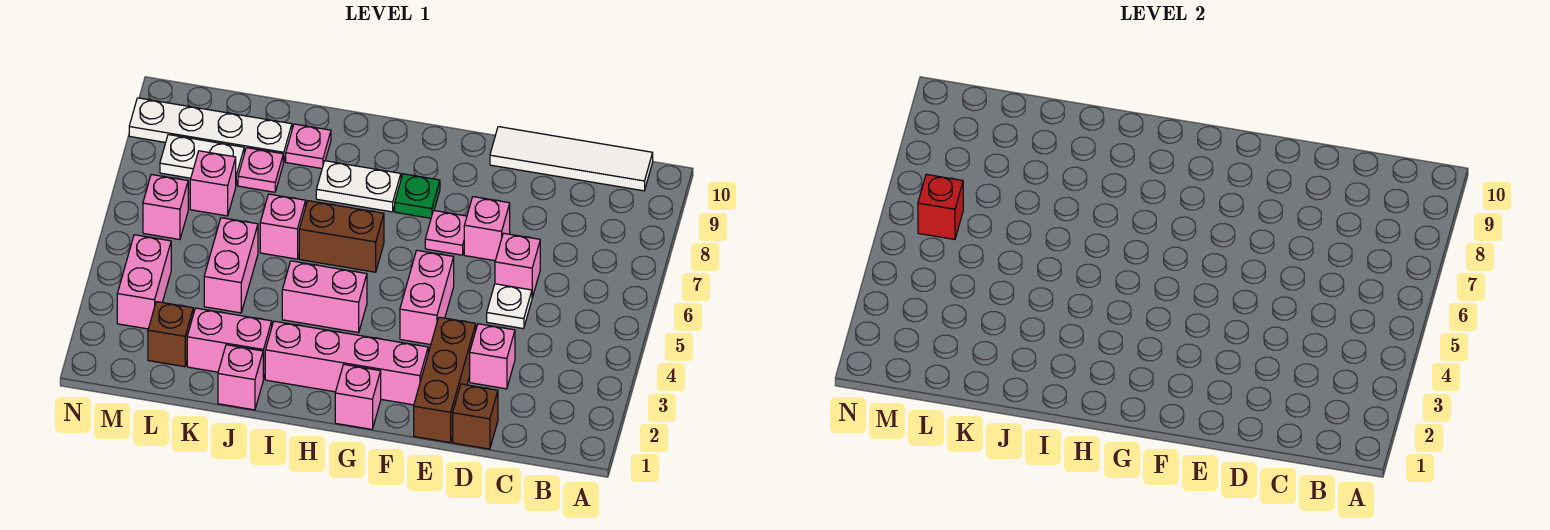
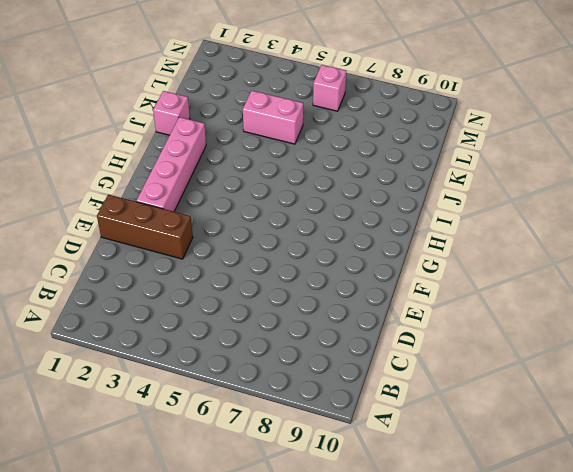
none -> white 1x4 tile [490,127,653,191]
none -> brown 1x1 brick [453,384,498,449]
none -> pink 1x1 brick [470,324,515,389]

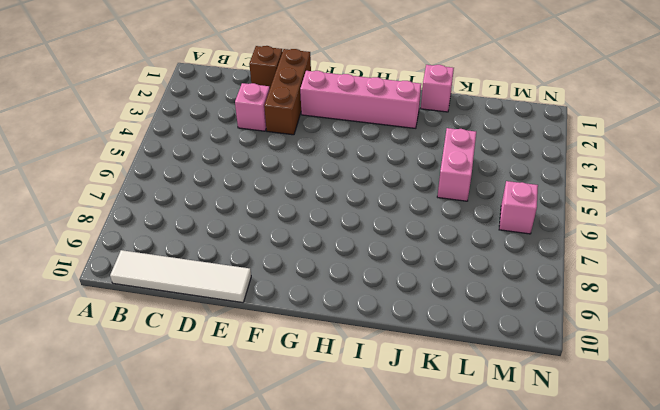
none -> white 1x1 plate [487,284,532,329]
none -> pink 1x1 brick [495,233,540,298]
none -> pink 1x1 brick [464,197,510,261]

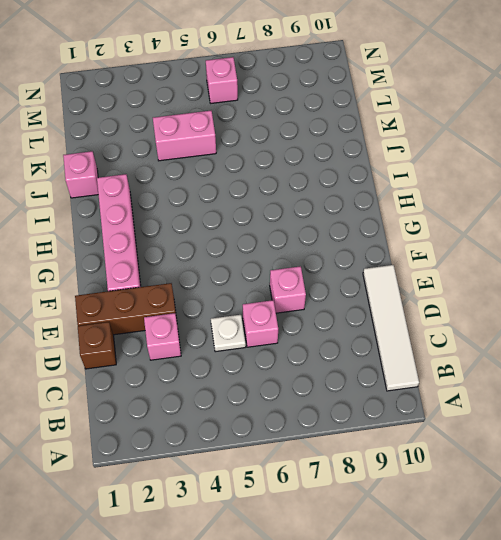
none -> pink 1x2 brick [400,250,454,345]
none -> pink 1x1 plate [425,211,467,255]
none -> pink 1x1 brick [335,365,381,429]

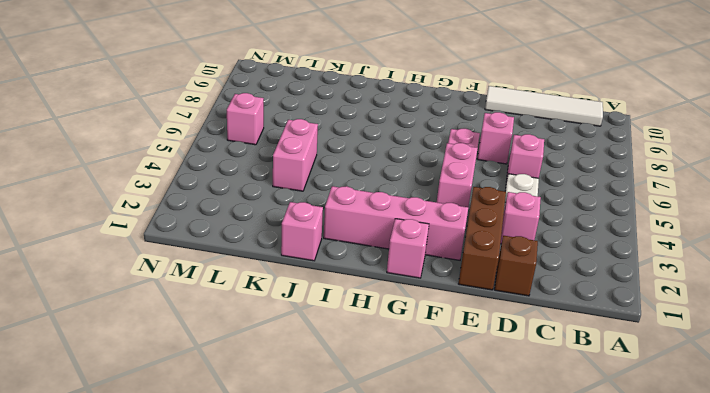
none -> green 1x1 plate [395,174,440,218]
none -> pink 1x2 brick [282,261,367,333]
none -> brown 1x2 brick [299,201,384,272]

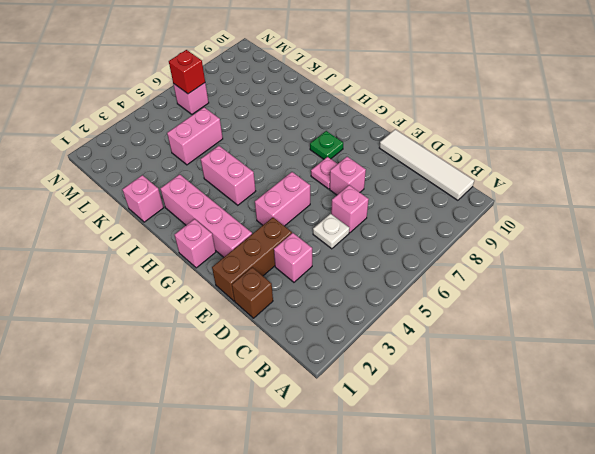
none -> brown 1x2 brick [299,201,384,272]
none -> white 1x2 plate [316,161,401,212]
none -> pink 1x2 brick [187,308,272,379]

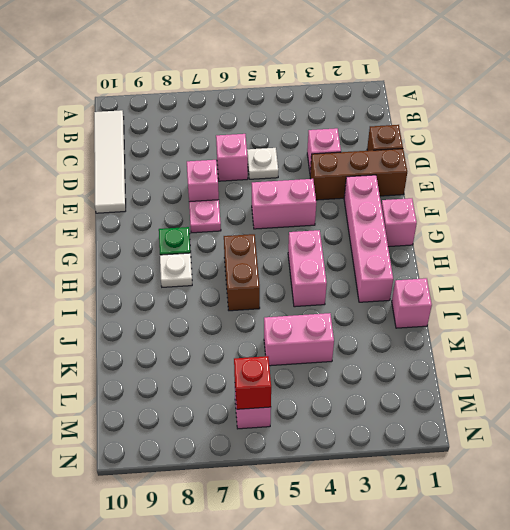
white 1x1 plate [160,253,192,287] -> white 1x2 plate [316,161,401,212]
none -> pink 1x2 brick [187,308,272,379]
none -> pink 1x1 brick [260,194,306,259]
none -> pink 1x1 plate [286,124,331,169]

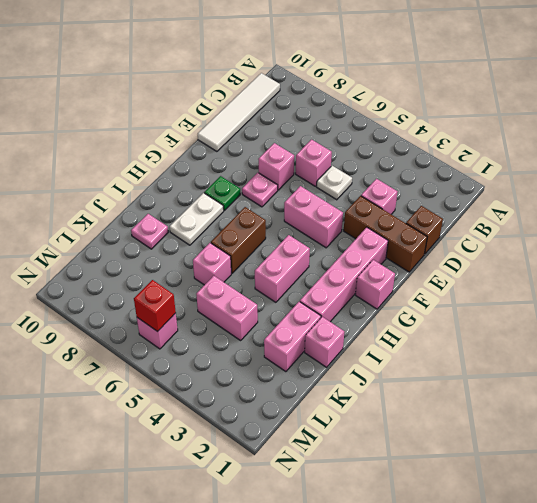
none -> pink 1x1 plate [238,148,283,192]
none -> white 1x4 plate [129,98,292,162]
none -> brown 1x1 brick [148,302,193,367]

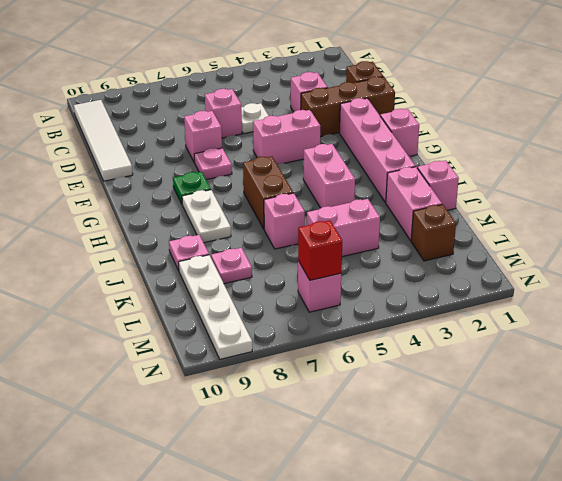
none -> pink 1x1 brick [190,151,236,216]
none -> white 1x2 plate [160,135,244,185]
none -> pink 1x2 brick [117,235,171,329]

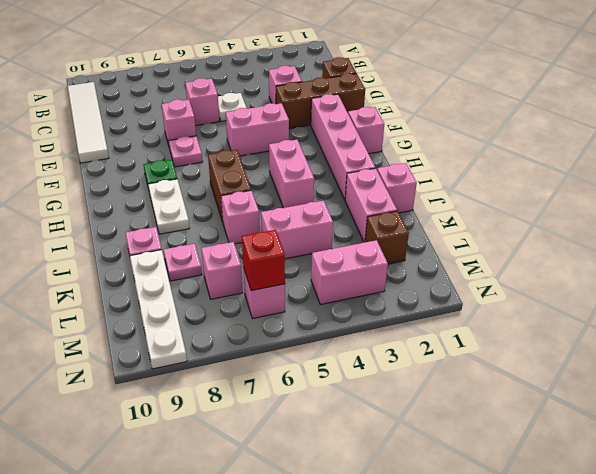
none -> white 1x2 plate [160,135,244,185]

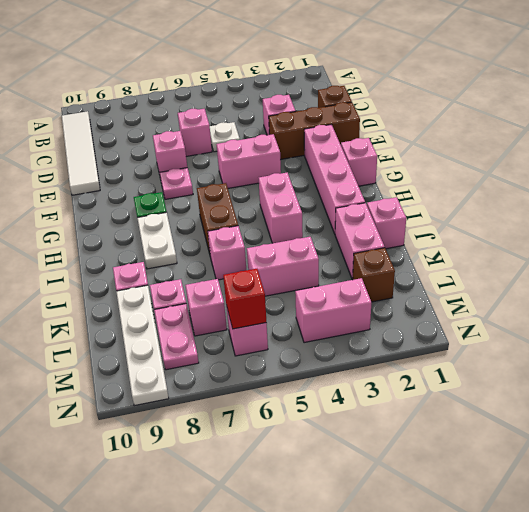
pink 1x2 plate [154,304,199,370] -> white 1x2 plate [160,135,244,185]

